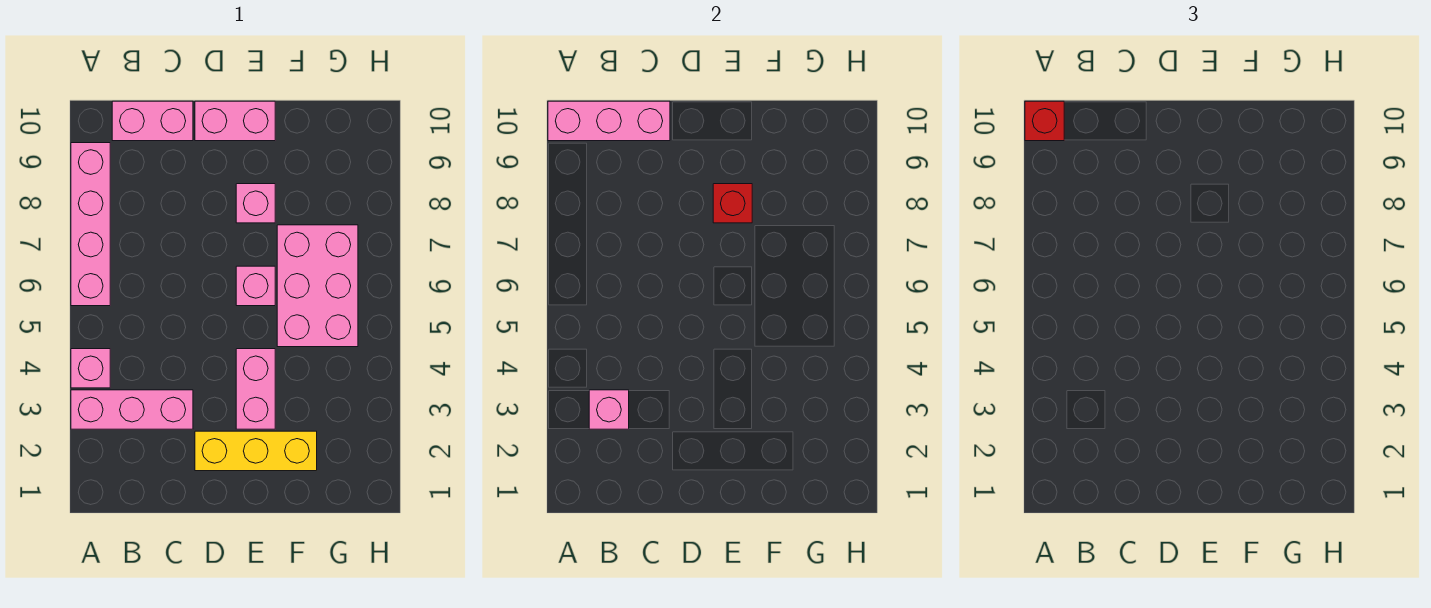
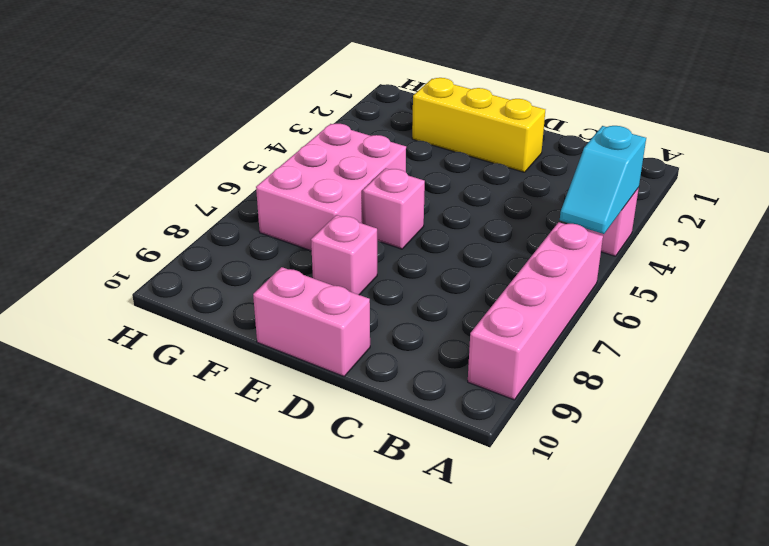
cyan 1x2 slope [560,126,646,234] -> none
none -> pink 1x3 brick [71,390,193,429]
none -> pink 1x2 brick [112,101,193,141]
none -> pink 1x2 brick [236,349,275,429]

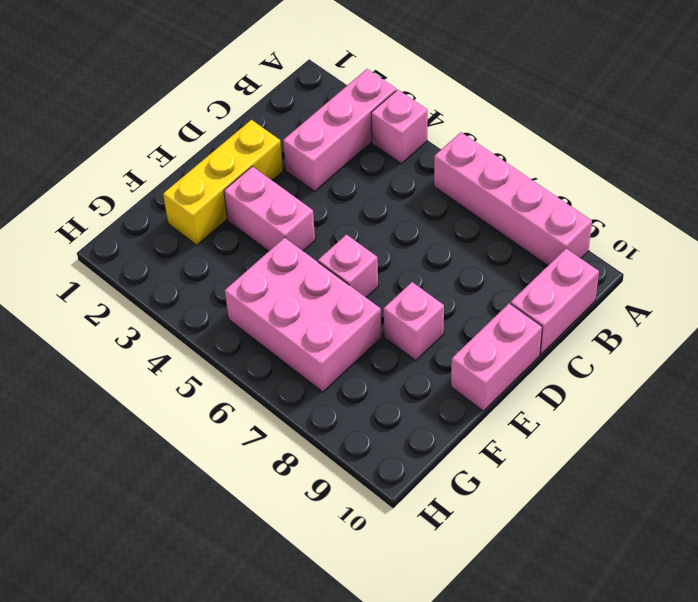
none -> pink 1x3 brick [548,101,670,141]
none -> pink 1x1 brick [589,390,629,429]
none -> red 1x1 brick [713,184,752,223]

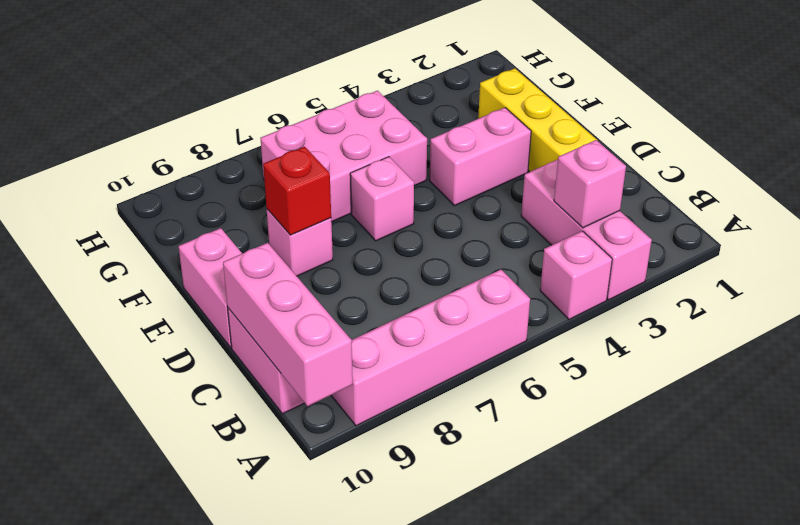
none -> red 1x1 brick [1025,101,1064,141]

